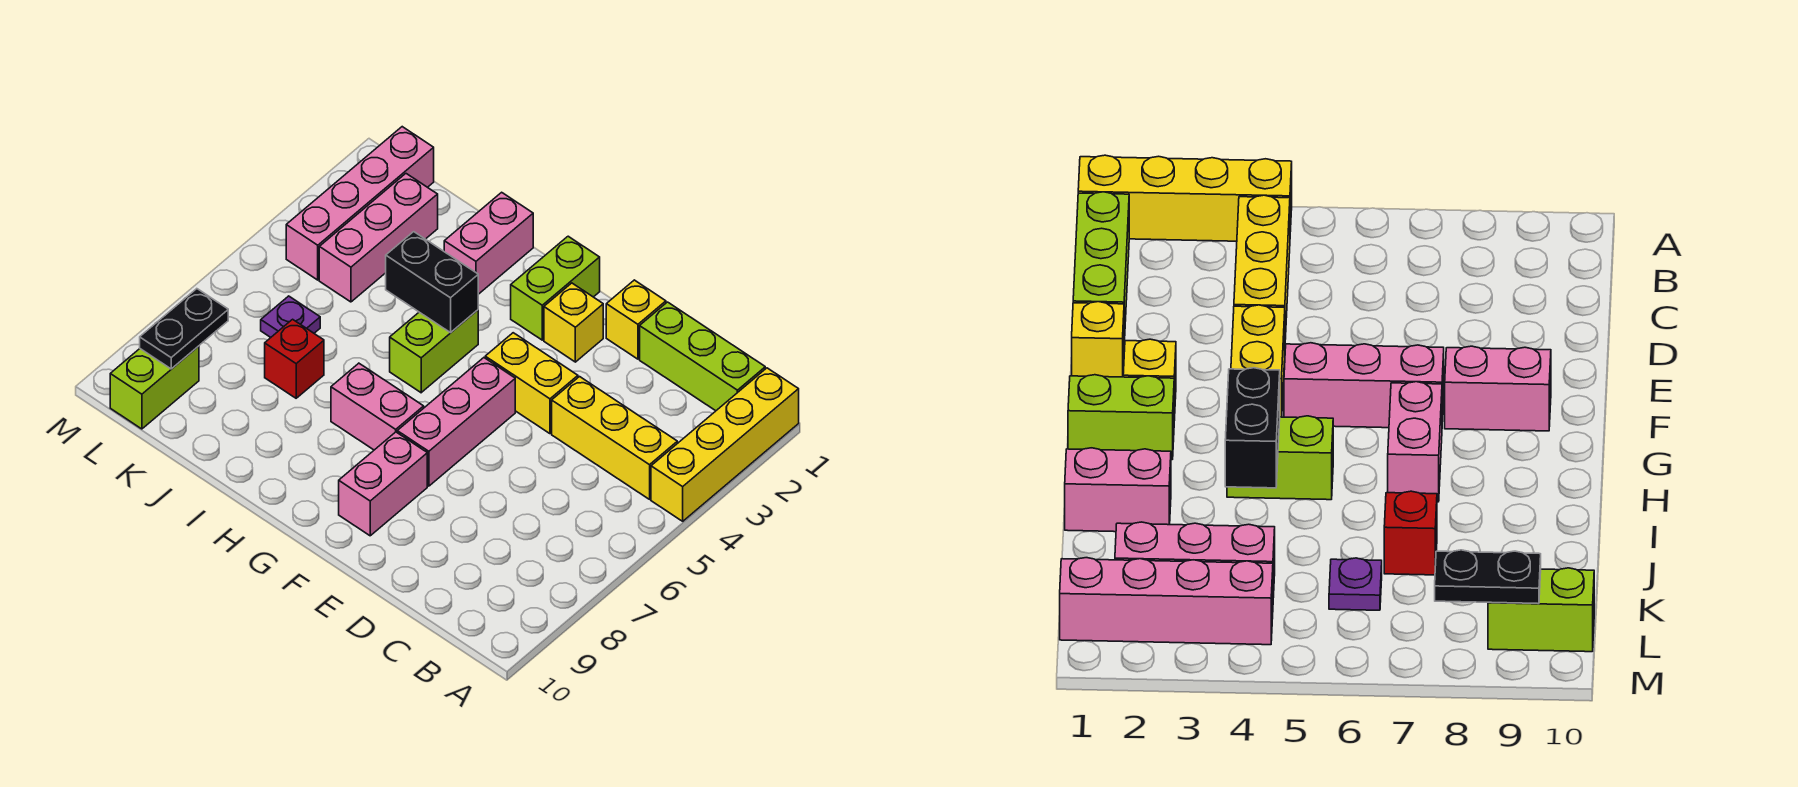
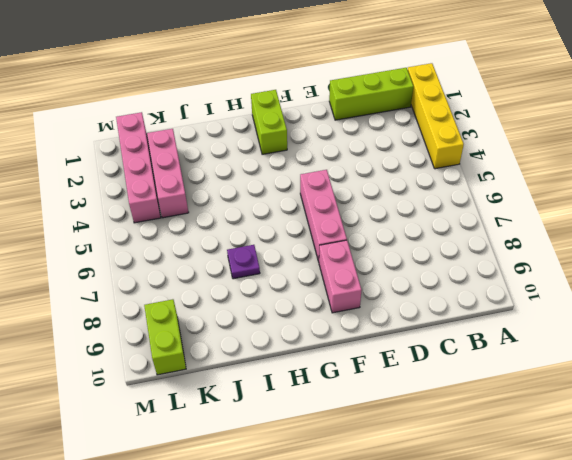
purple 1x1 plate [227,245,260,279] -> purple 1x1 plate moved to [261,296,320,337]
none -> yellow 1x3 brick [552,377,677,499]
none -> yellow 1x1 brick [606,280,666,359]
none -> yellow 1x2 brick [485,333,578,434]

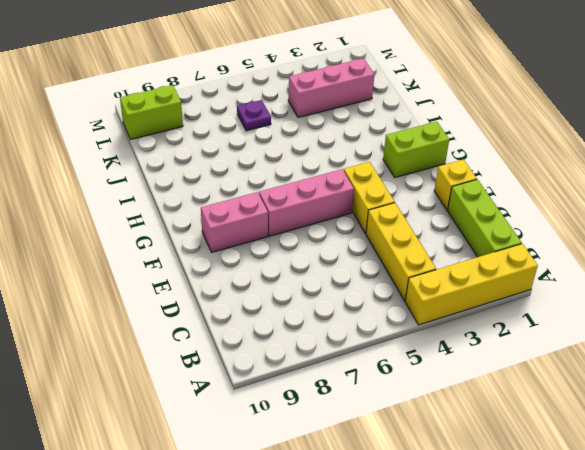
none -> yellow 1x1 brick [544,283,603,362]
none -> pink 1x2 brick [331,363,424,450]
none -> lime 1x2 brick [390,310,478,393]

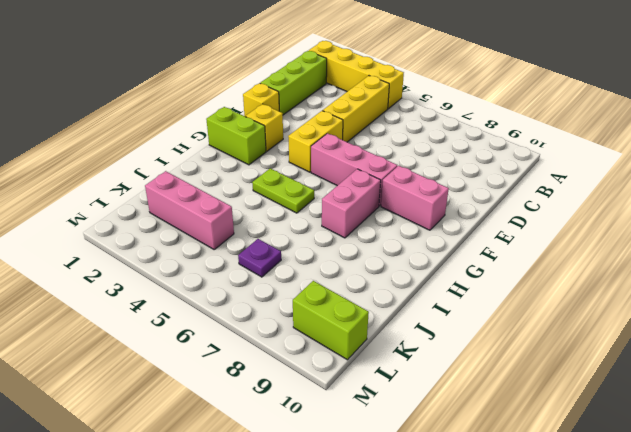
lime 1x2 plate [252,168,314,213] -> lime 1x2 brick [390,310,478,393]
none -> pink 1x2 brick [444,192,533,294]
none -> red 1x1 brick [265,319,324,398]
none -> pink 1x4 brick [286,127,434,280]

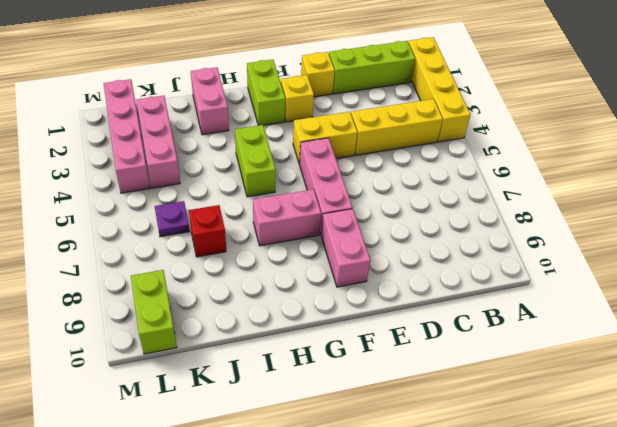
none -> black 1x2 brick [386,232,478,333]
none -> black 1x2 plate [140,289,228,369]

